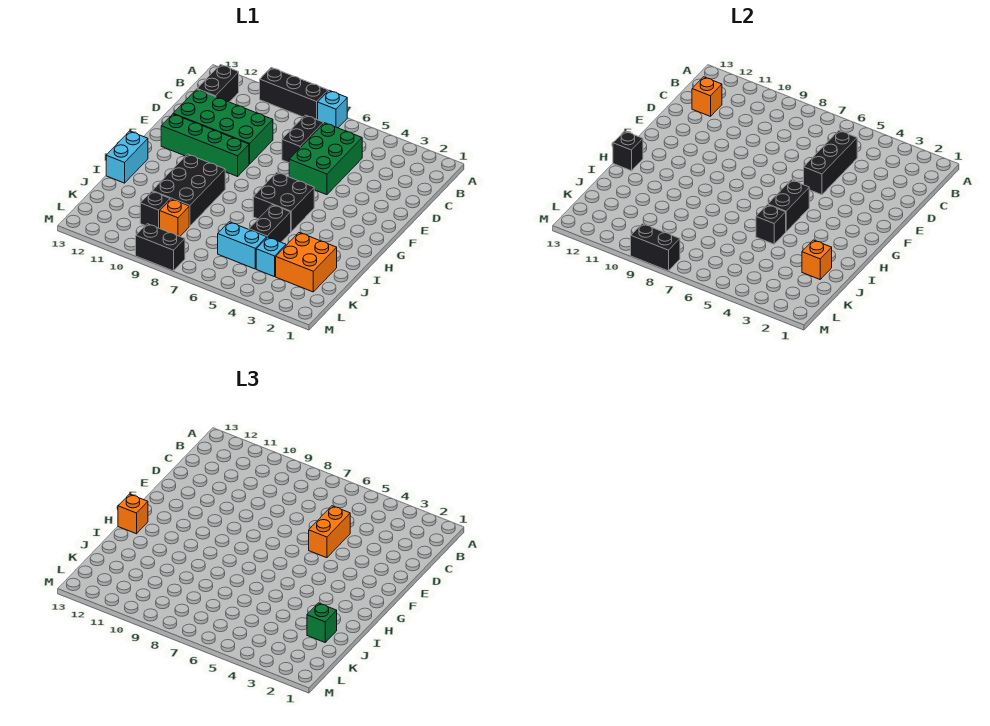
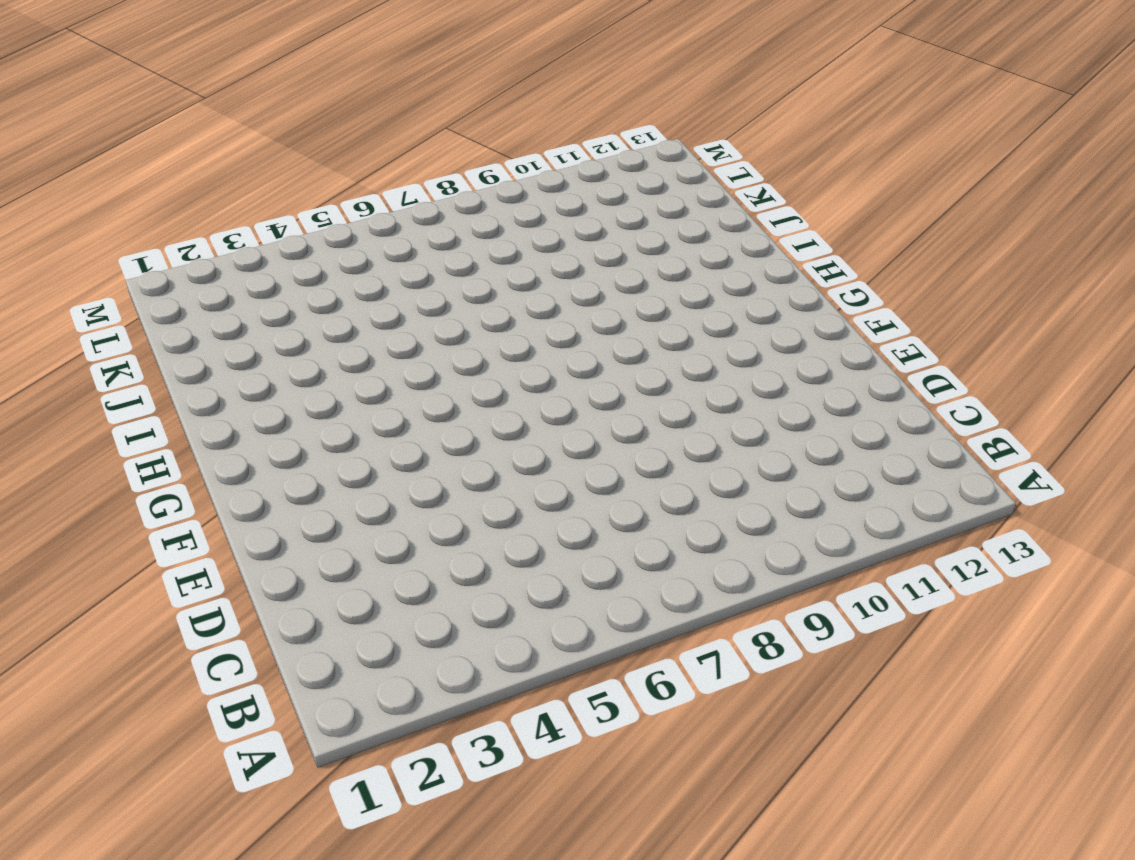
none -> cyan 1x1 brick [318,90,347,128]
none -> black 1x3 brick [260,68,328,120]
none -> black 1x2 brick [197,65,239,102]

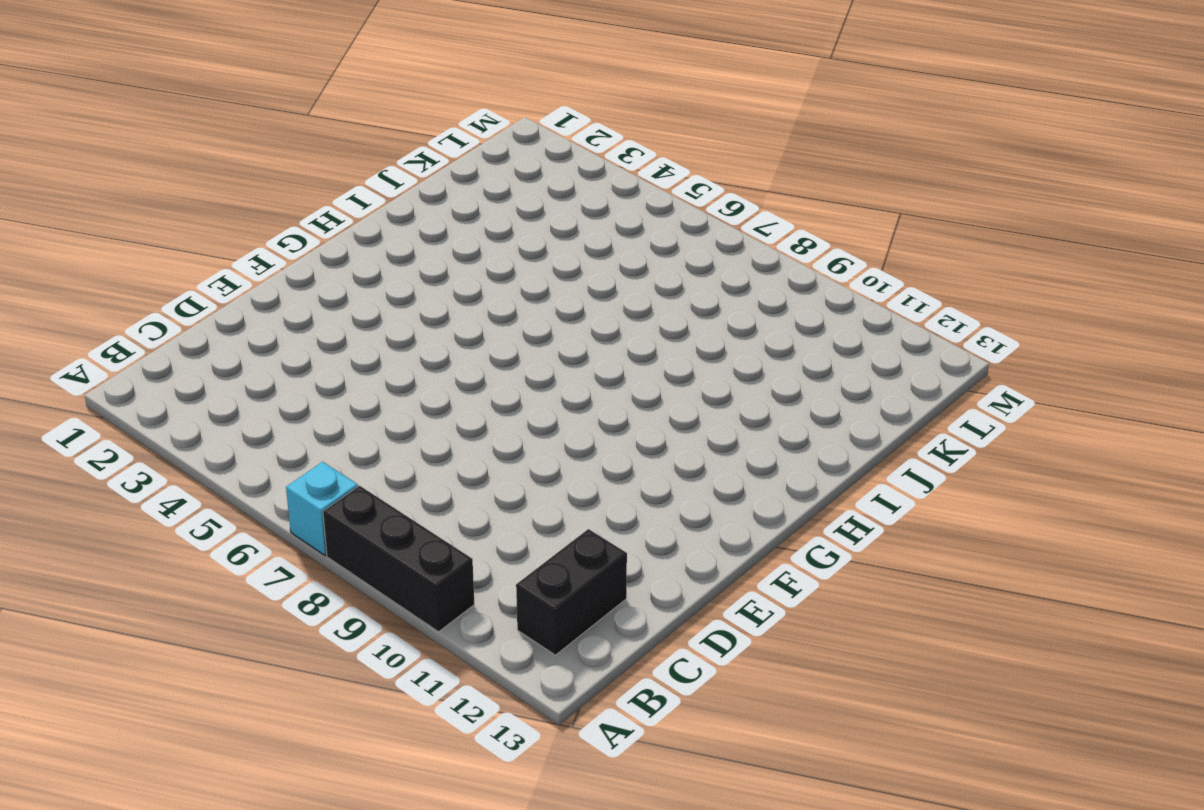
none -> green 2x3 brick [289,123,362,195]
none -> black 1x2 brick [282,115,324,163]
none -> green 2x4 brick [173,89,273,164]

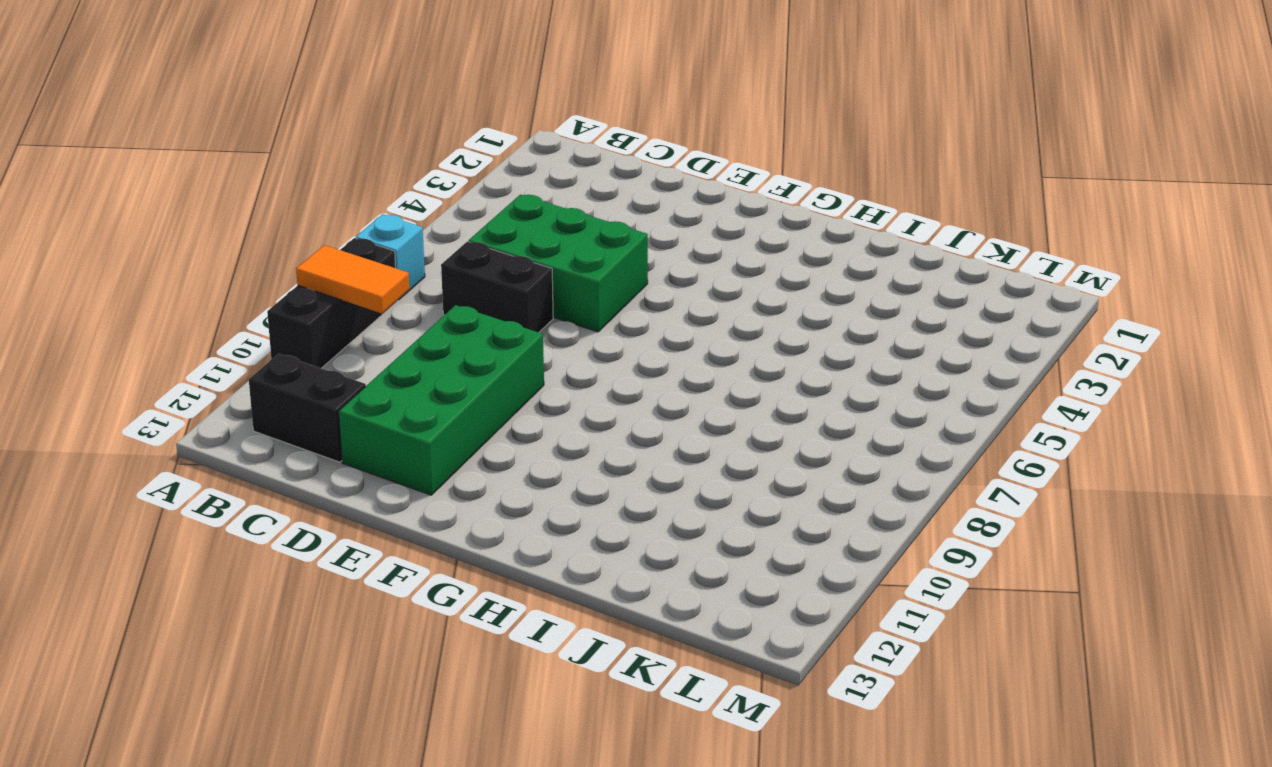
orange 1x2 tile [296,245,409,313] -> none
none -> green 1x4 brick [161,114,249,176]
none -> black 2x2 brick [253,172,314,232]
none -> black 2x3 brick [152,154,225,226]

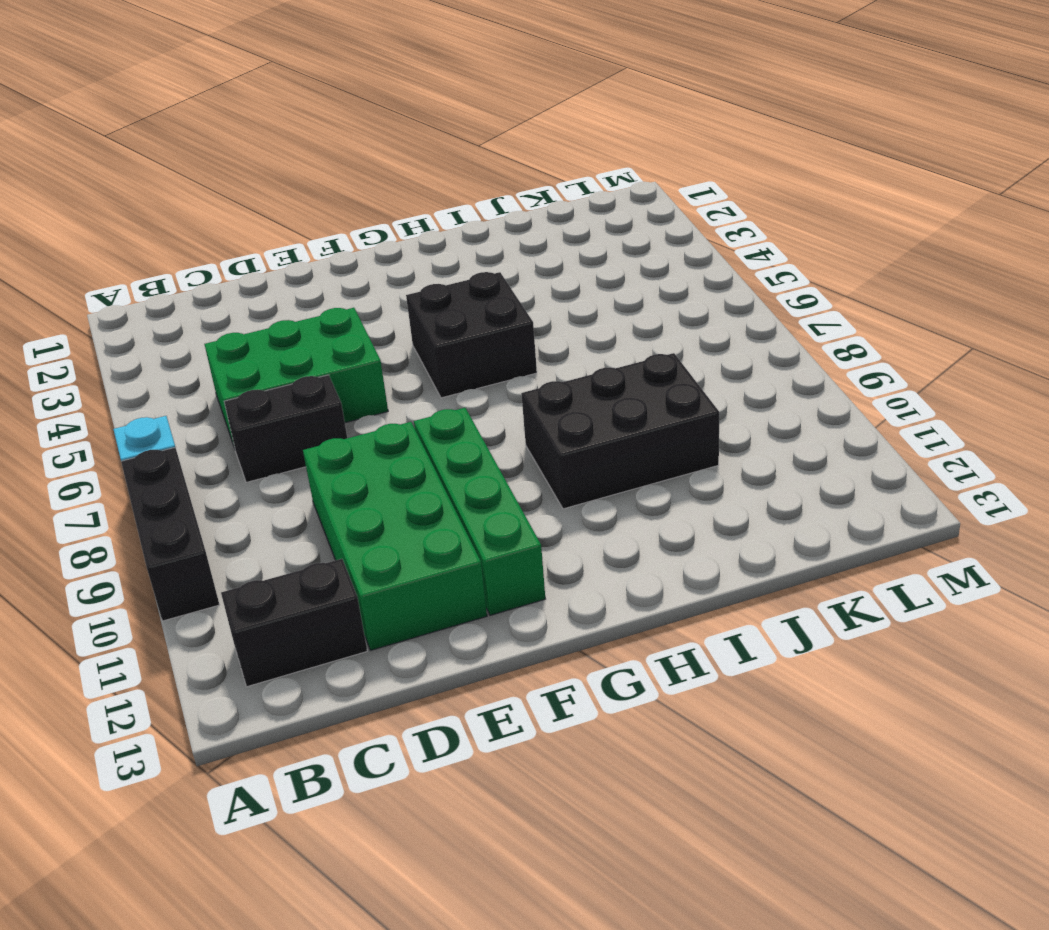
none -> cyan 1x2 brick [106,131,148,183]
none -> black 1x2 brick [249,205,291,242]
none -> orange 2x2 brick [276,233,337,292]

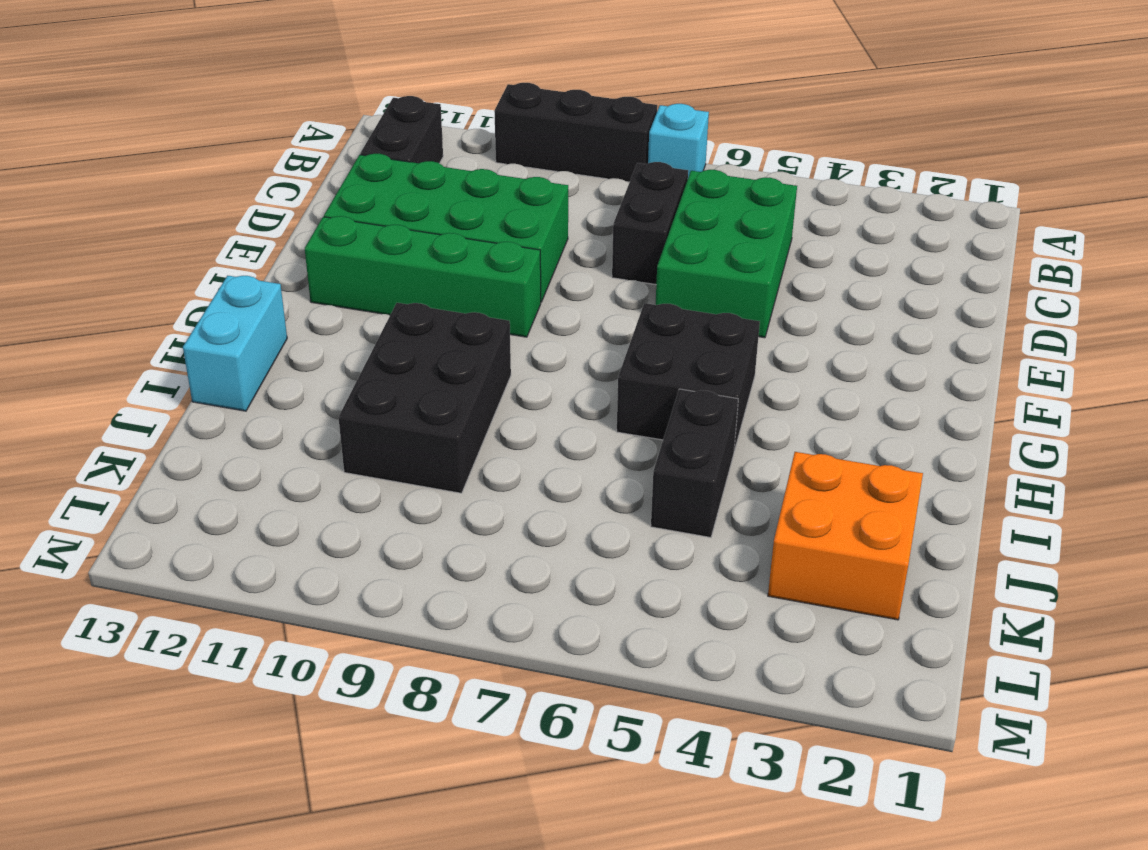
none -> cyan 1x1 brick [256,237,286,277]
none -> cyan 1x2 brick [218,222,267,269]
none -> orange 1x1 brick [160,199,189,236]

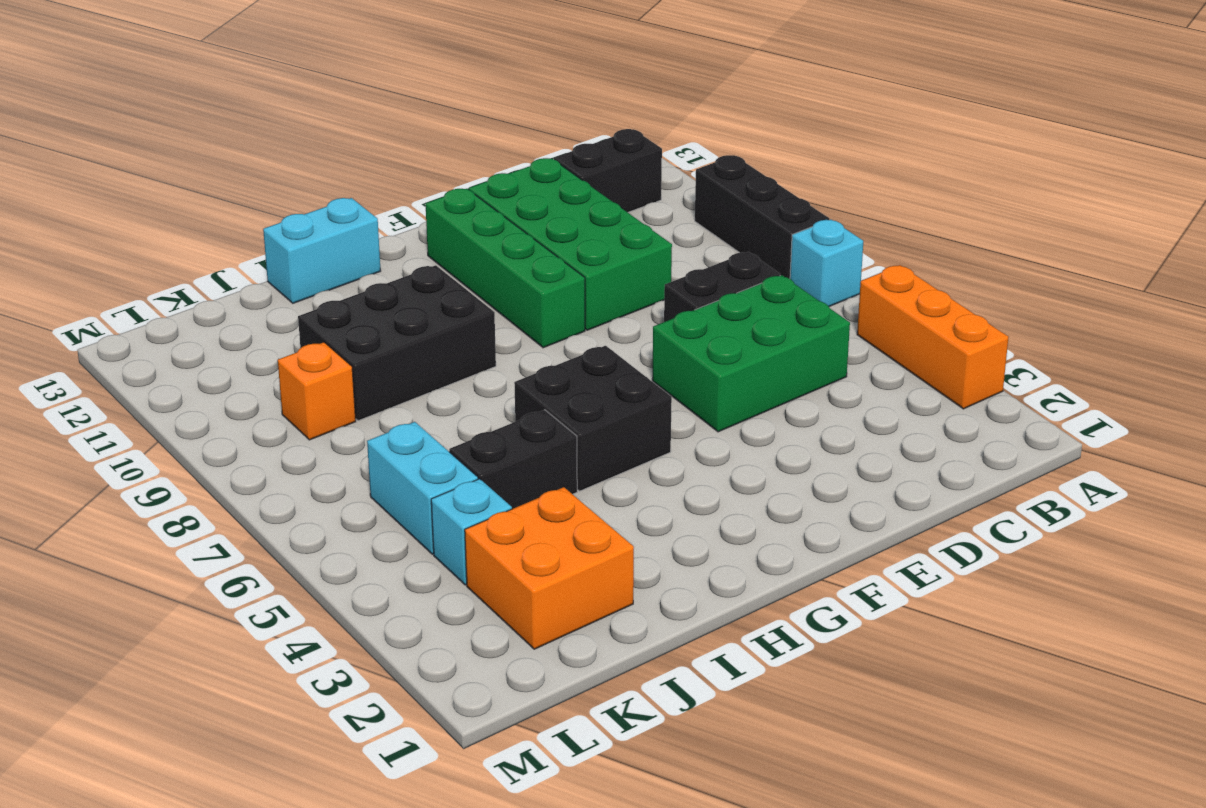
orange 1x3 brick [857,265,1008,409] -> none
none -> black 1x1 brick [140,191,170,228]
none -> black 1x2 brick [136,224,185,271]
none -> black 1x3 brick [804,131,857,195]

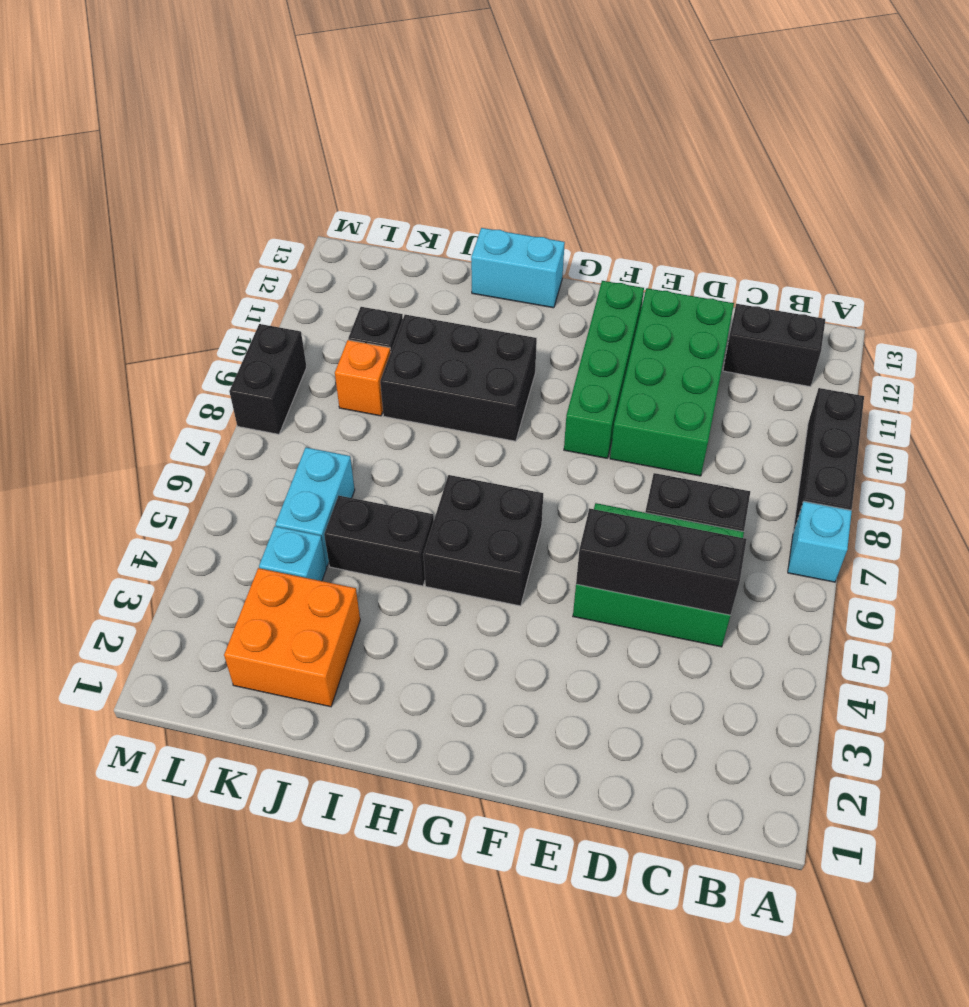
none -> orange 1x1 brick [692,77,722,116]
none -> black 1x2 brick [768,180,809,232]
none -> black 1x1 brick [613,131,643,171]

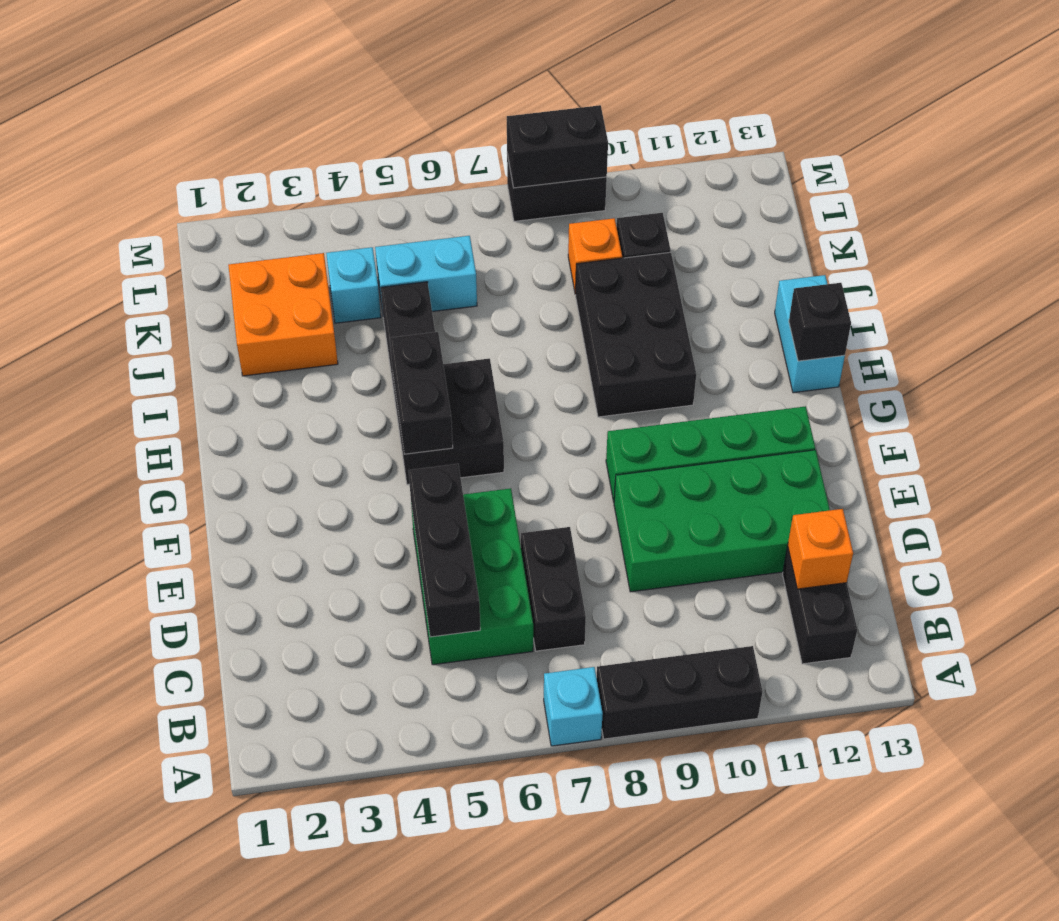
none -> black 1x1 brick [756,205,786,244]
none -> orange 1x1 brick [802,240,832,279]
none -> orange 1x2 brick [309,506,350,558]

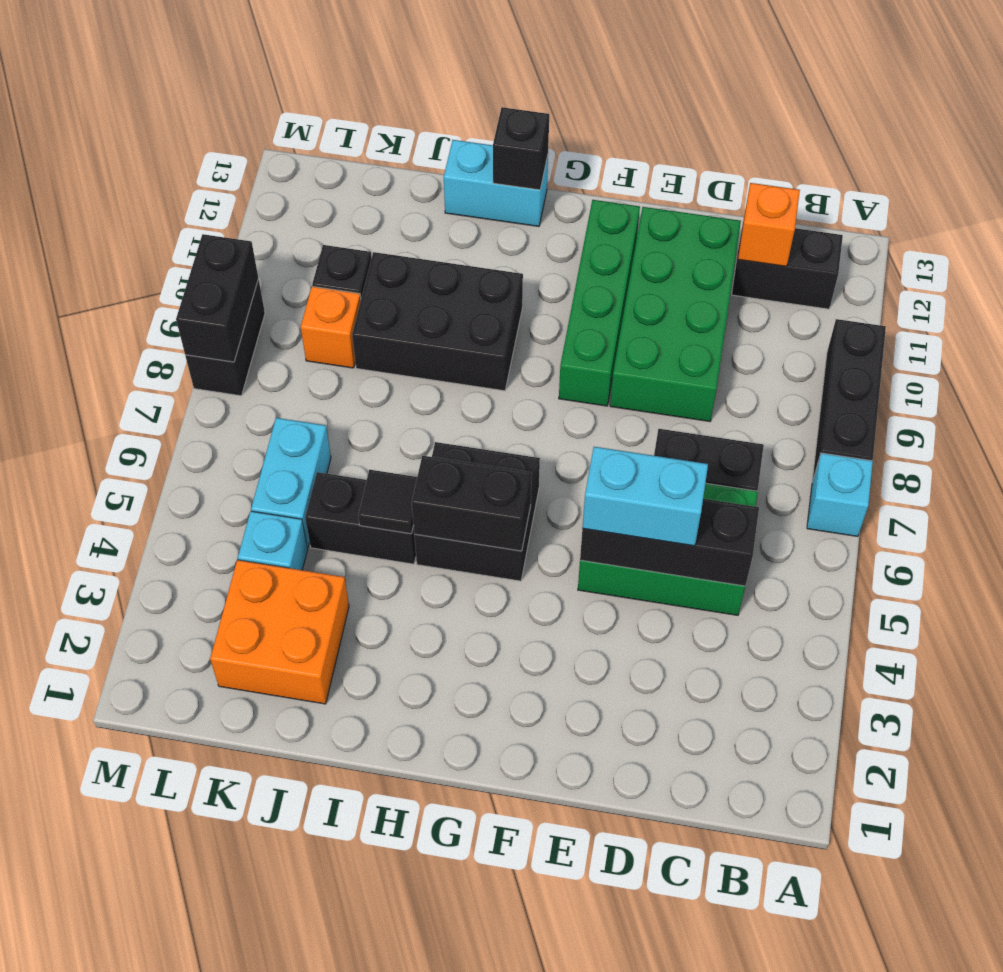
cyan 1x2 brick [582,447,708,546] -> orange 1x2 brick [309,506,350,558]
black 1x1 tile [358,470,417,534] -> black 1x1 brick [756,205,786,244]
none -> orange 1x1 brick [802,240,832,279]
none -> orange 1x1 brick [118,494,148,534]
none -> green 1x1 brick [307,603,337,642]

